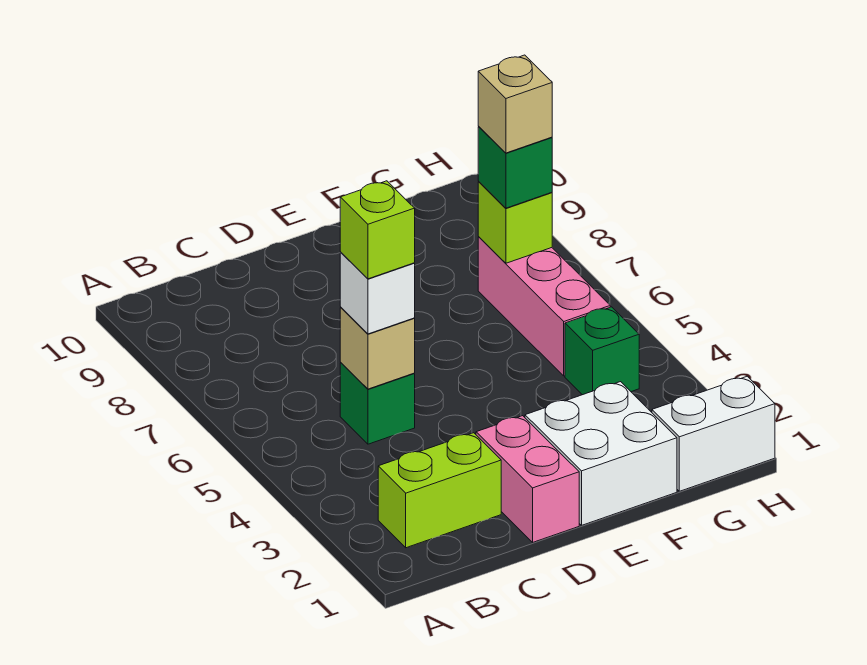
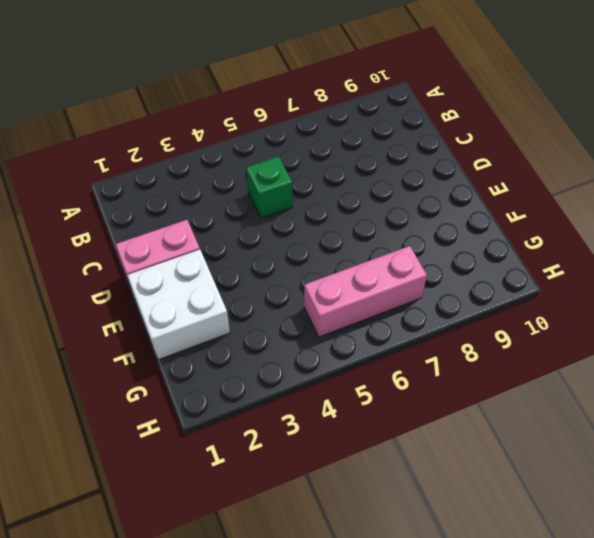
none -> lime 1x2 brick [378,433,501,548]
none -> white 1x2 brick [652,376,775,491]
none -> green 1x1 brick [565,307,639,395]

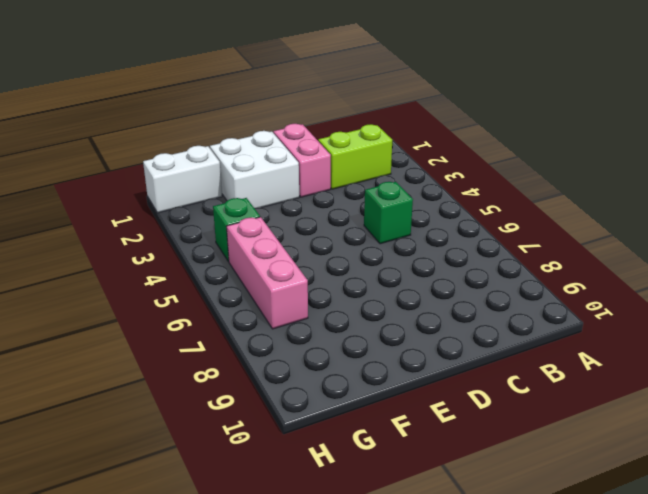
none -> tan 1x1 brick [340,308,415,389]
none -> lime 1x1 brick [478,182,552,263]
none -> white 1x1 brick [340,252,415,334]

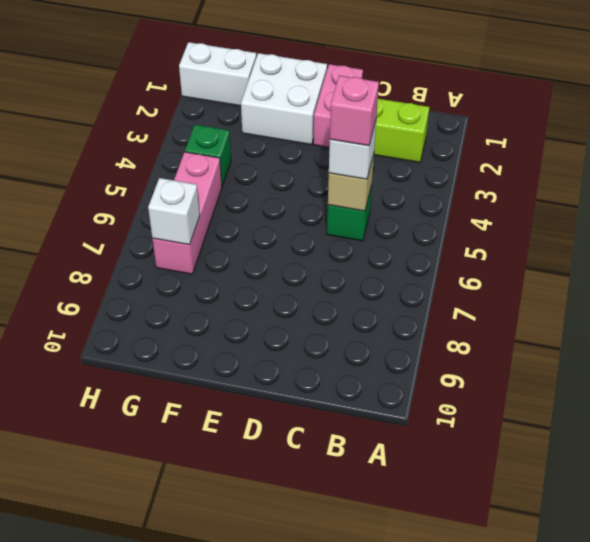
pink 1x1 brick [330,76,379,146] -> lime 1x1 brick [340,181,415,279]
white 1x1 brick [148,178,200,245] -> lime 1x1 brick [478,182,552,263]
none -> green 1x1 brick [478,127,552,208]
none -> tan 1x1 brick [478,55,552,153]

